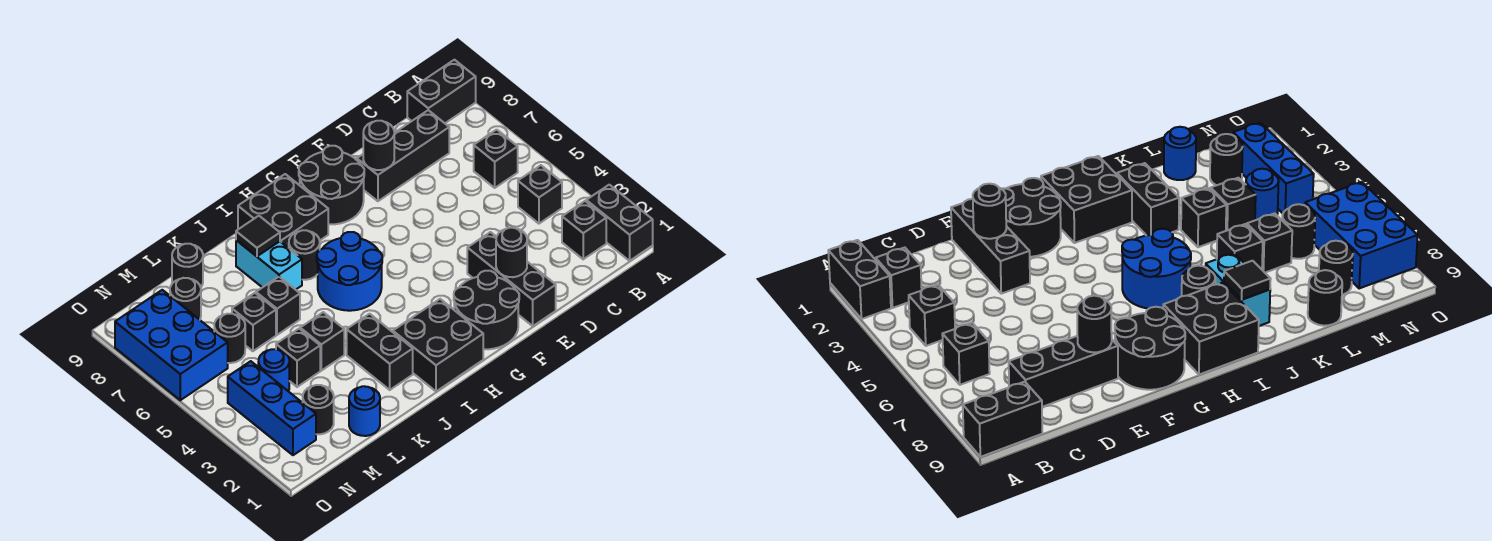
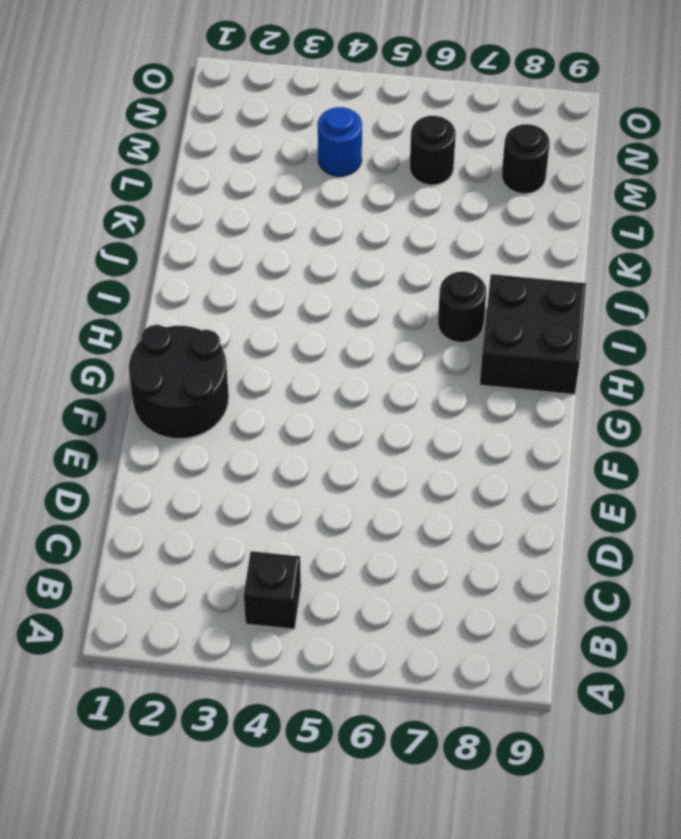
none -> black 1x2 brick [586,185,653,261]
none -> black 1x2 brick [407,60,476,123]
none -> black 1x1 brick [562,201,606,259]
none -> black 1x1 brick [474,130,518,188]

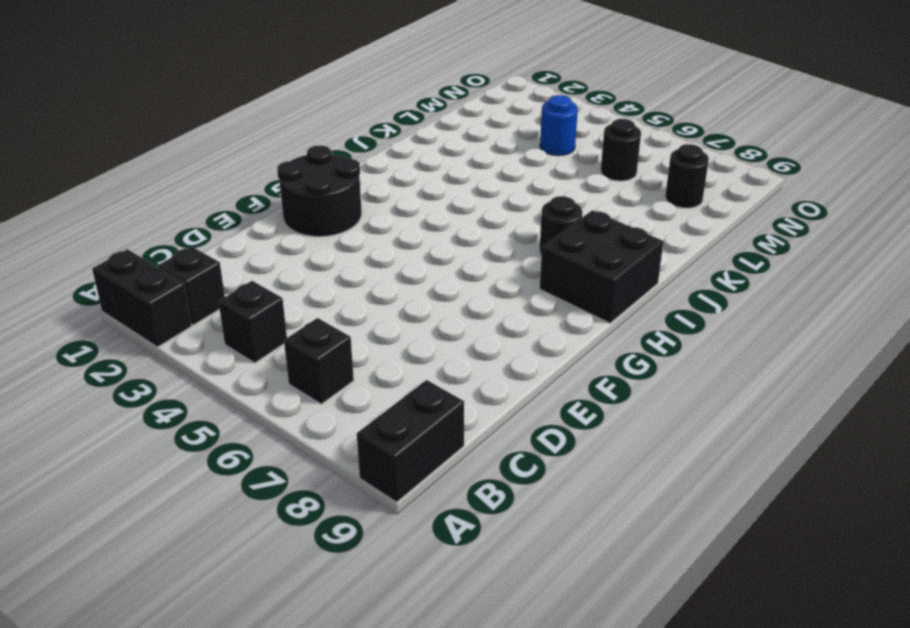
none -> black 1x3 brick [357,110,449,201]
none -> black 1x3 brick [467,232,556,326]
none -> black 2x2 round brick [299,146,364,224]
none -> black 2x2 brick [393,299,483,391]

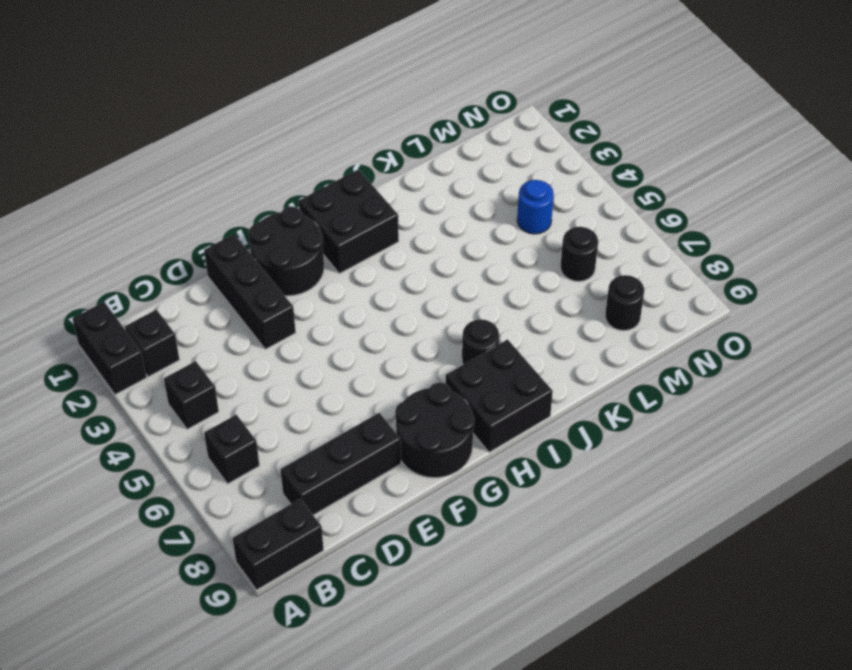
none -> blue 2x2 round brick [317,232,382,311]
none -> black 1x2 brick [347,314,413,390]
none -> cyan 1x2 brick [236,240,302,290]
none -> black 1x1 brick [300,312,344,371]

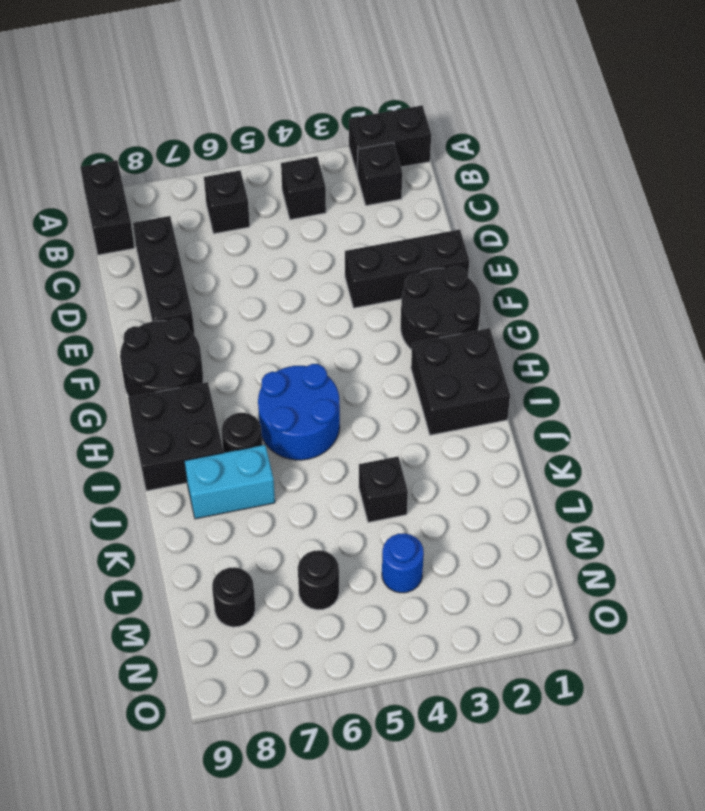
none -> black 1x2 brick [347,314,413,390]
none -> black 1x1 brick [256,277,300,335]
none -> blue 1x1 round brick [349,386,380,436]
none -> black 1x1 brick [276,329,320,387]

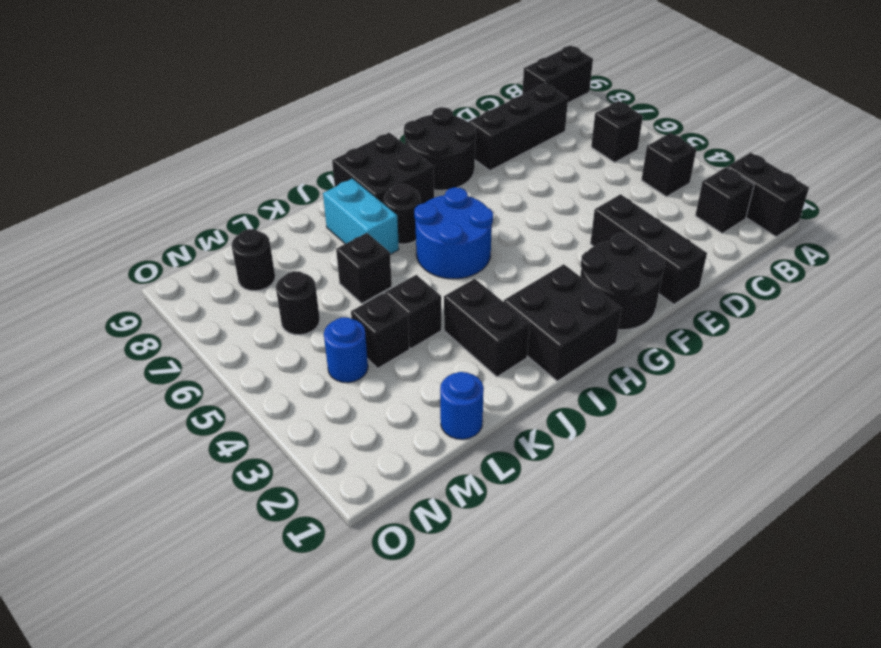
none -> black 1x1 brick [232,293,276,351]
none -> black 1x1 round brick [172,244,203,287]
none -> black 1x1 round brick [303,385,334,434]
none -> blue 1x3 brick [228,361,316,455]

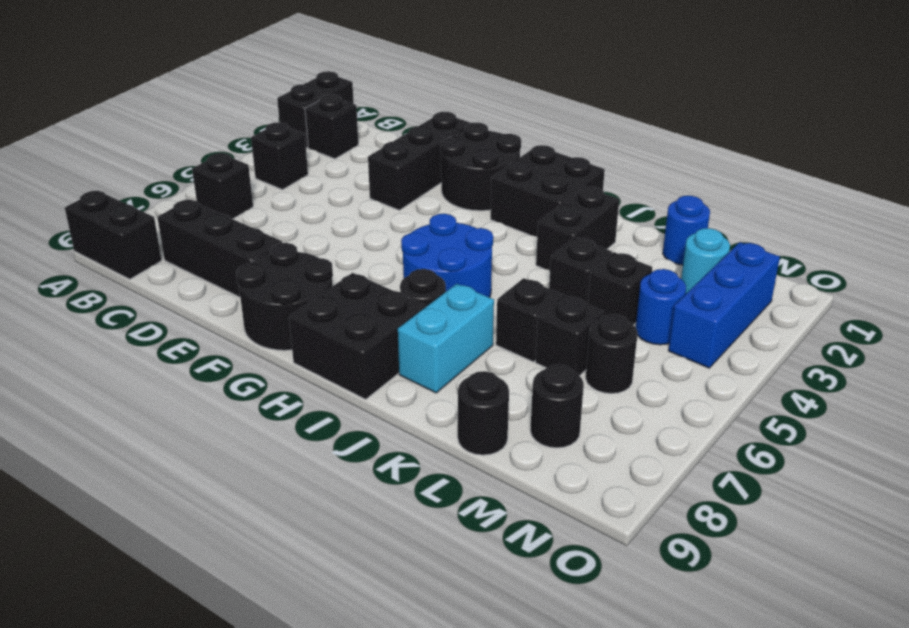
cyan 1x1 round brick [681,228,730,294] -> black 1x1 round brick [303,385,334,434]
none -> blue 2x3 brick [115,290,228,400]
none -> black 1x1 round brick [496,228,527,277]
none -> black 1x1 round brick [363,121,394,170]
none -> black 1x1 tile [236,216,280,256]

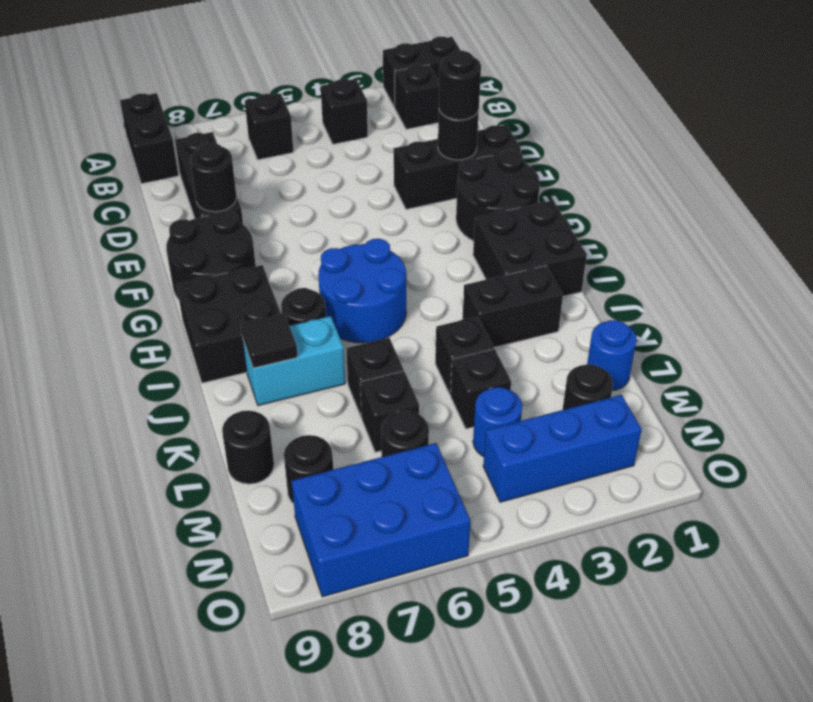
black 1x1 round brick [439,51,481,120] -> none

